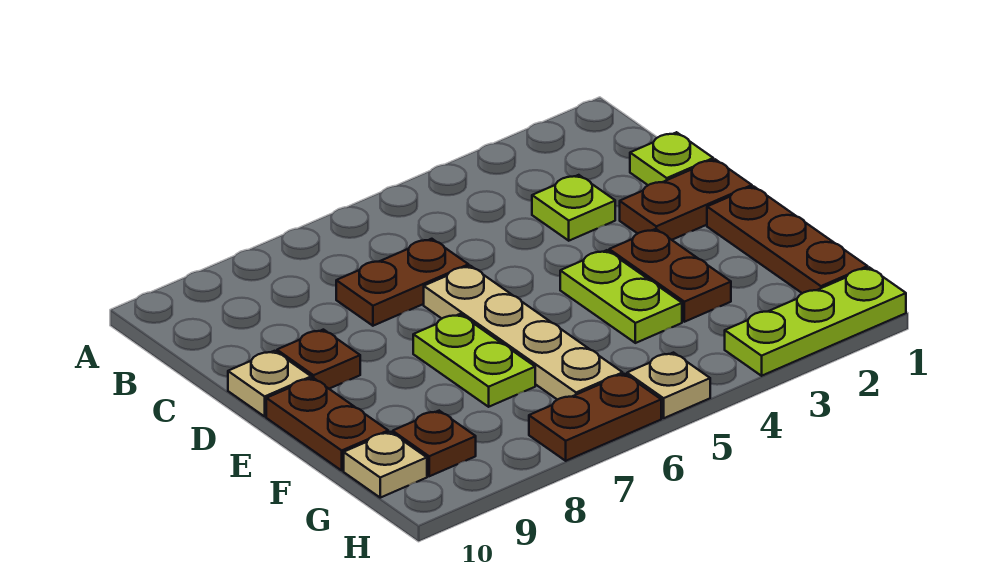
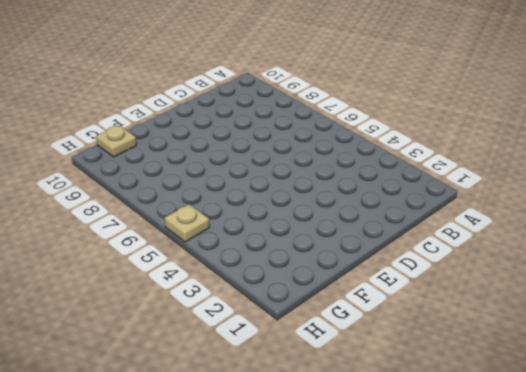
none -> lime 1x1 plate [630,132,713,185]
none -> lime 1x1 plate [532,175,615,241]
none -> brown 1x2 plate [336,239,469,326]

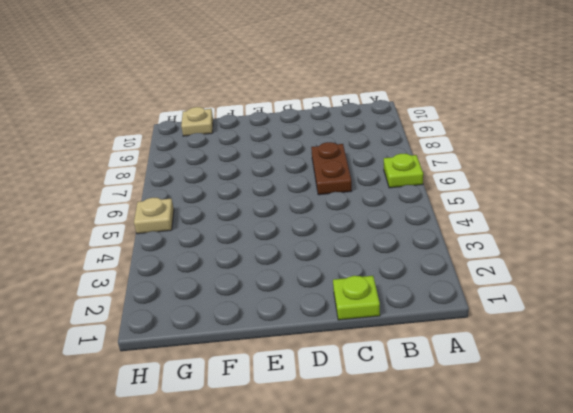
lime 1x1 plate [384,154,423,188] -> lime 1x1 plate moved to [532,175,615,241]
none -> brown 1x2 plate [620,159,752,240]
none -> tan 1x4 plate [424,266,623,400]
none -> brown 1x1 plate [277,330,360,389]

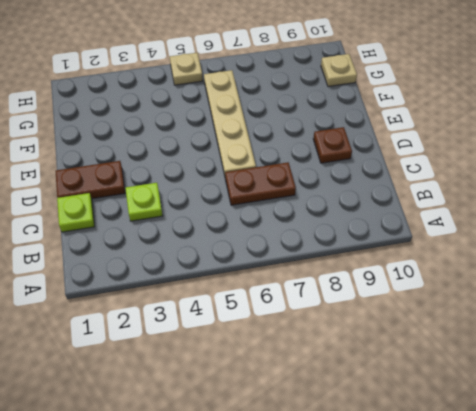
none -> tan 1x1 plate [228,351,311,416]
none -> brown 1x3 plate [707,186,868,293]
none -> brown 1x2 plate [609,229,731,322]

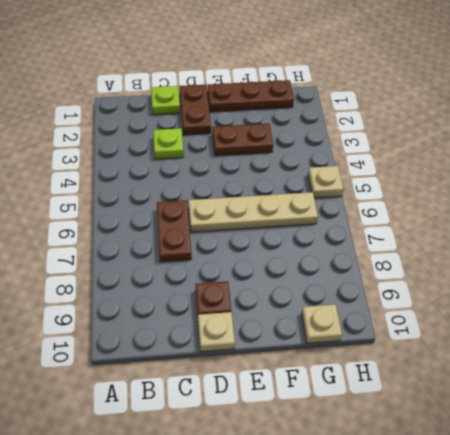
none -> lime 1x2 plate [560,250,682,343]
none -> lime 1x2 plate [413,314,535,407]
none -> brown 1x2 plate [266,378,388,470]

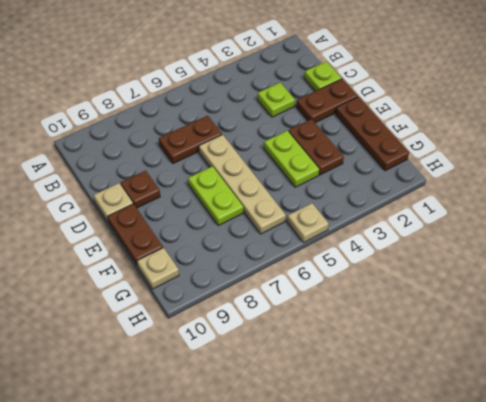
none -> brown 1x1 plate [393,411,476,476]
none -> lime 1x3 plate [725,267,906,376]
none -> brown 1x2 plate [529,374,661,461]

